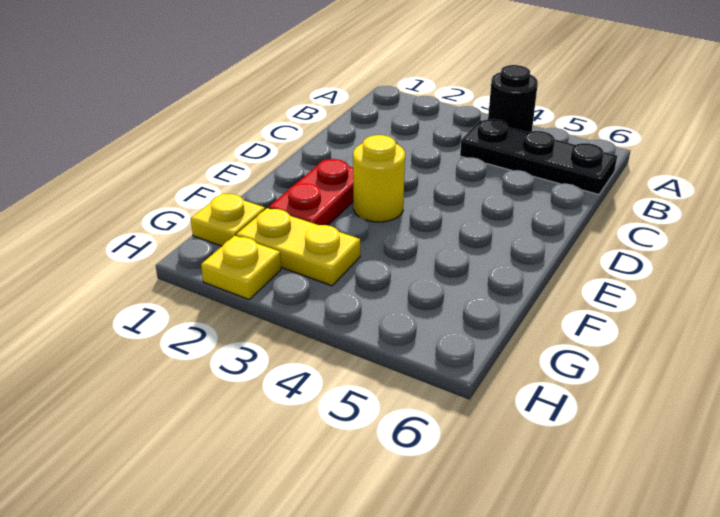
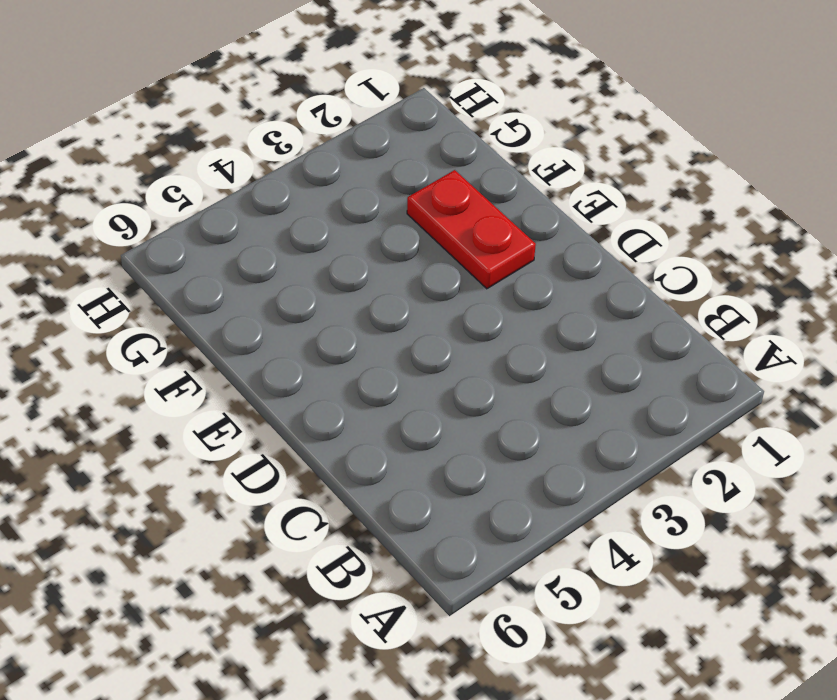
none -> black 1x1 round brick [488,65,538,133]
none -> black 1x3 plate [460,119,617,195]

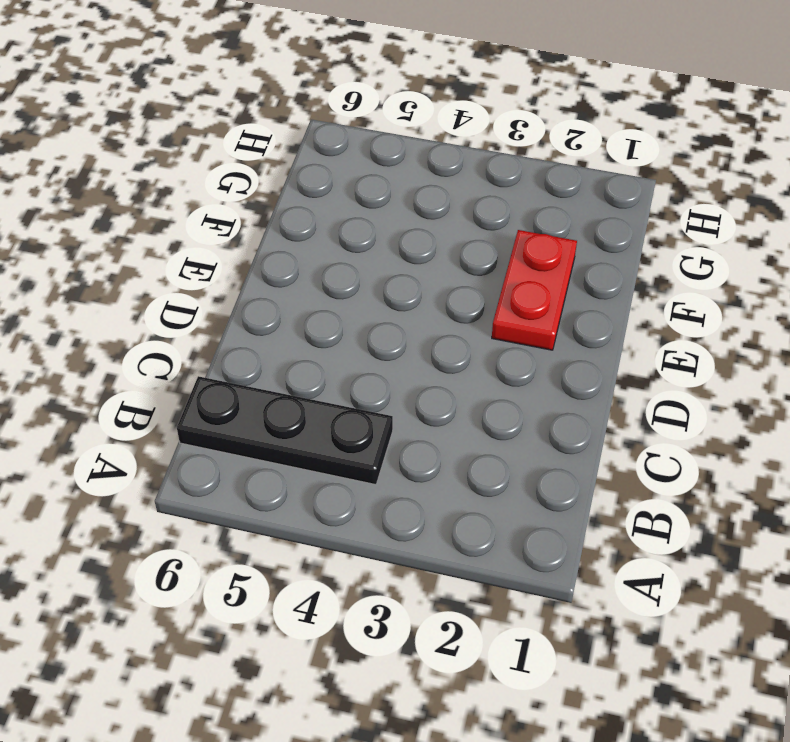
none -> black 1x1 round brick [488,65,538,133]
none -> yellow 1x1 round brick [353,135,405,222]

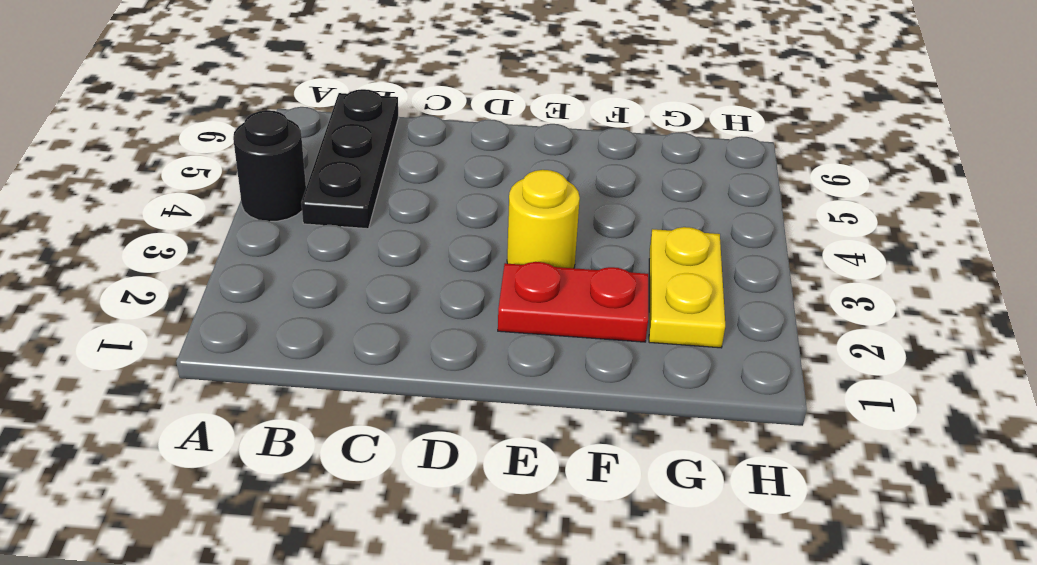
none -> yellow 1x1 plate [191,193,265,246]
none -> yellow 1x1 plate [201,236,281,299]

